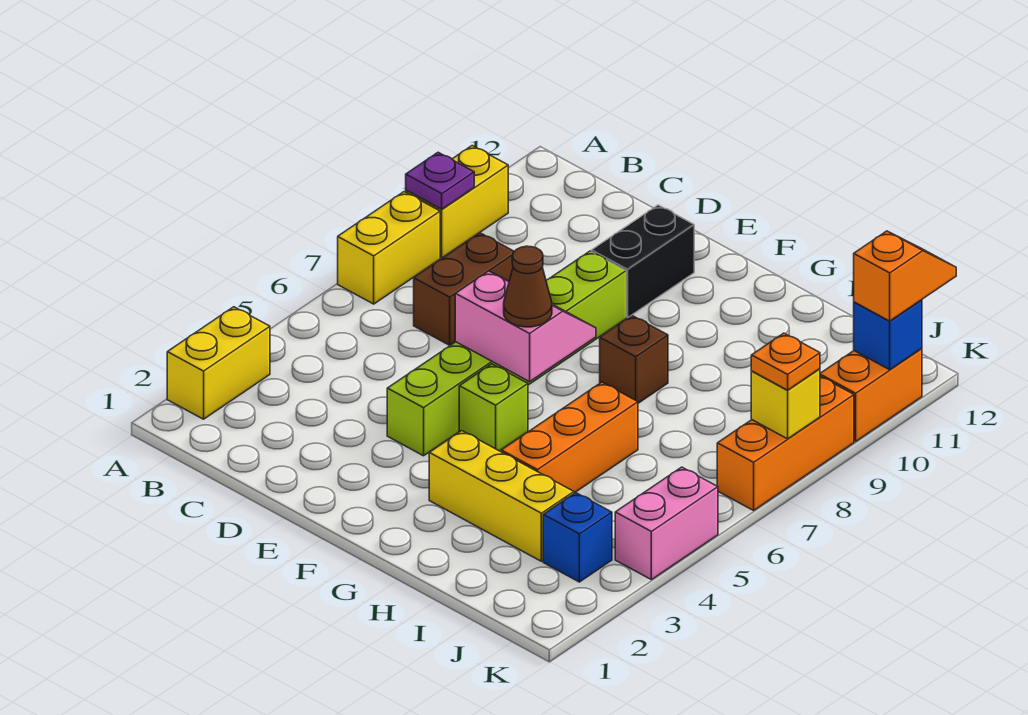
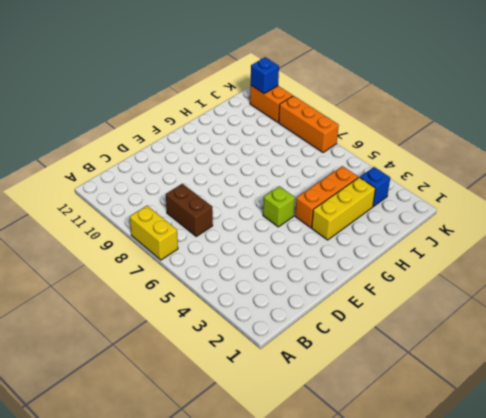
orange 1x3 brick [295,166,358,228] -> orange 1x3 brick turned to [501,382,638,493]
none -> yellow 1x2 brick [167,307,270,419]
none -> yellow 1x2 brick [406,146,508,258]
none -> lime 1x6 brick [387,251,626,456]

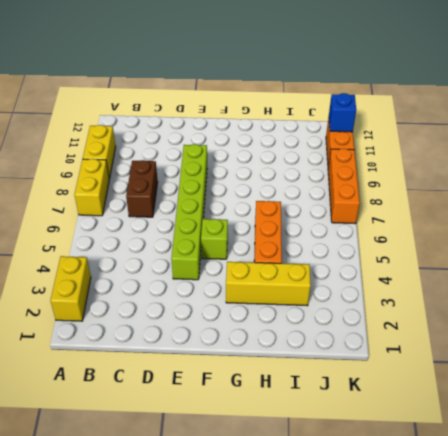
none -> black 1x2 brick [592,205,694,317]
none -> brown 1x1 brick [600,316,668,403]
none -> blue 1x1 brick [543,493,612,582]

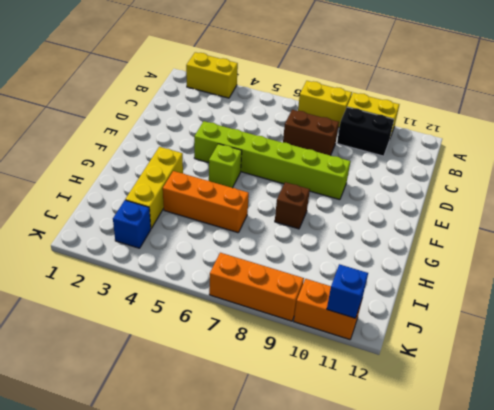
black 1x2 brick [337,107,394,156] -> black 1x2 brick moved to [592,205,694,317]
none -> pink 1x2 brick [615,467,718,580]
none -> purple 1x1 plate [406,152,474,209]
none -> pink 2x2 slope [455,271,596,382]

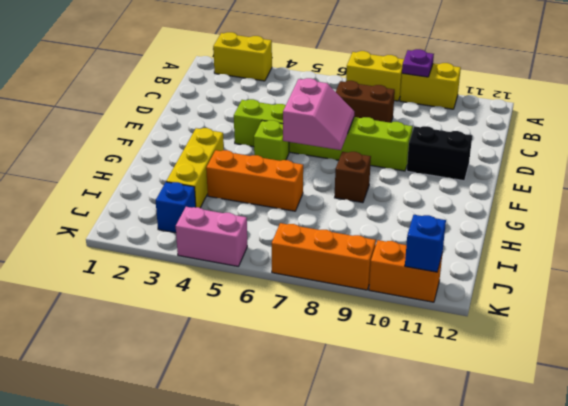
none -> yellow 1x1 brick [751,369,820,439]
none -> brown 1x1 cone [504,246,552,327]
none -> orange 1x1 plate [751,333,820,390]

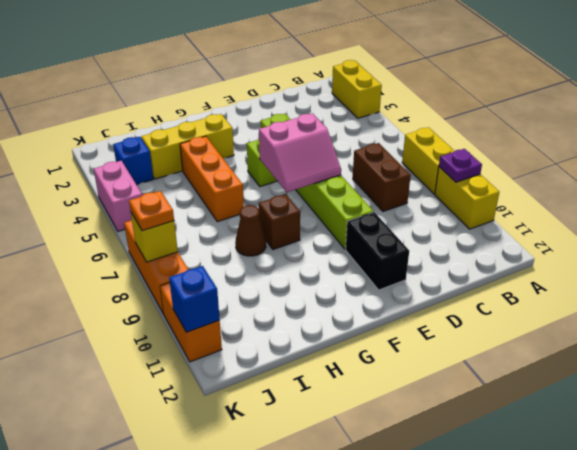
brown 1x1 cone [235,205,266,256] -> brown 1x1 cone moved to [504,246,552,327]
none -> orange 1x2 slope [854,231,956,321]

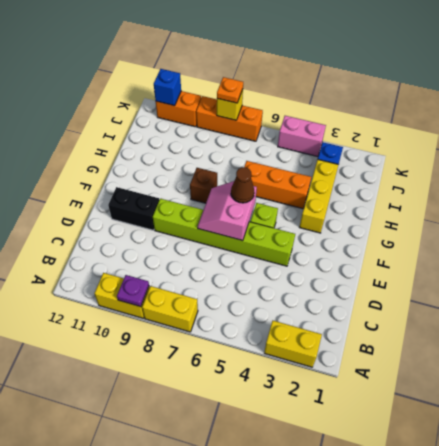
none -> brown 1x2 brick [414,233,514,345]
none -> orange 1x2 slope [854,231,956,321]

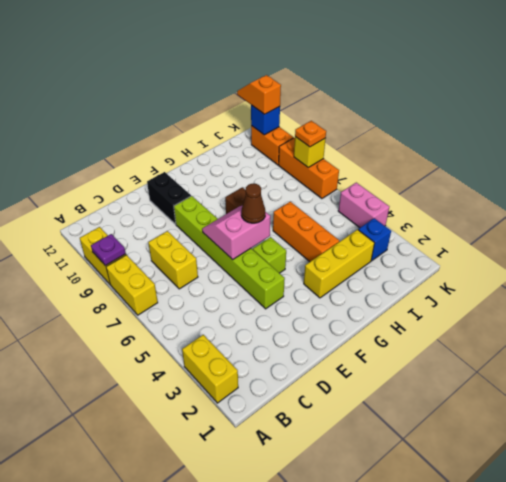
yellow 1x2 brick [148,231,198,289] -> brown 1x2 brick [414,233,514,345]

